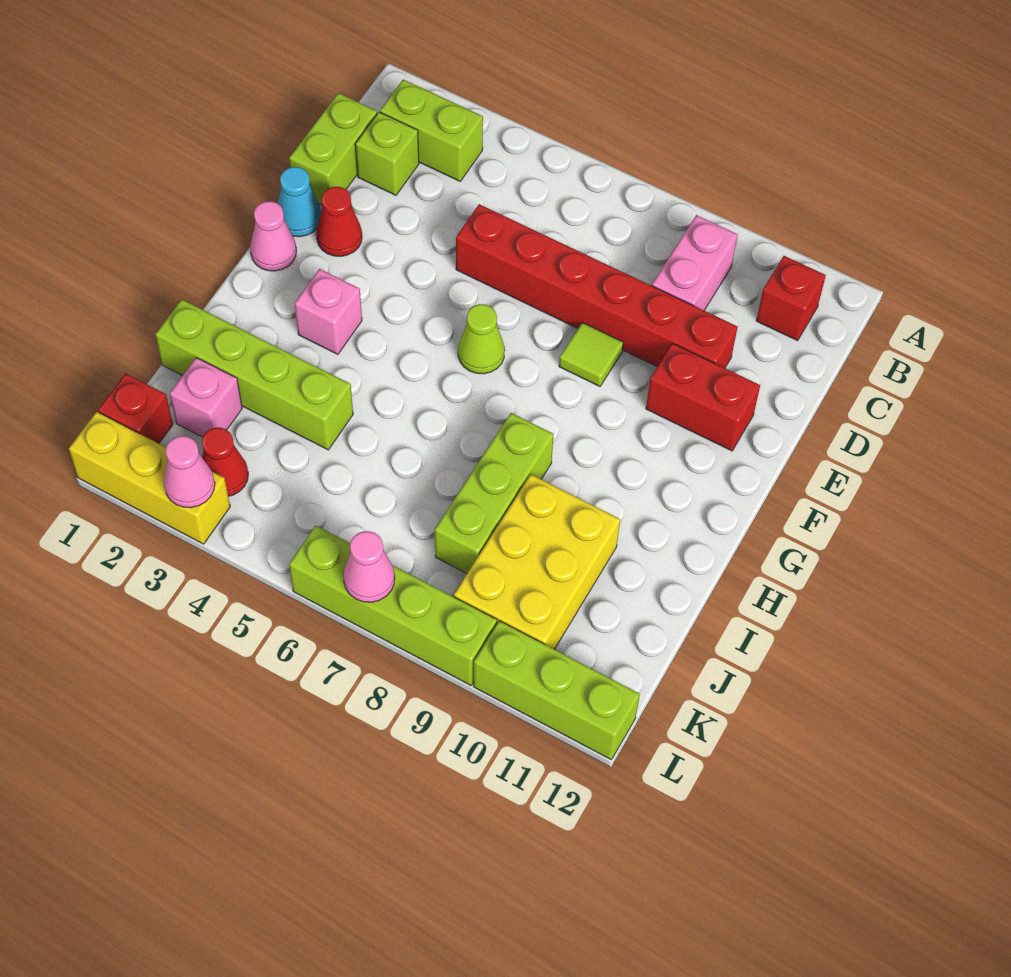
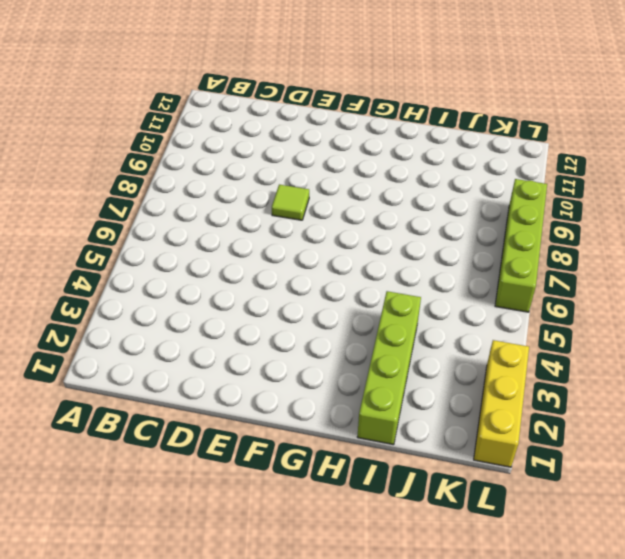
none -> lime 1x2 brick [380,79,483,181]
none -> pink 1x2 brick [652,215,738,310]
none -> red 1x1 brick [756,256,826,341]

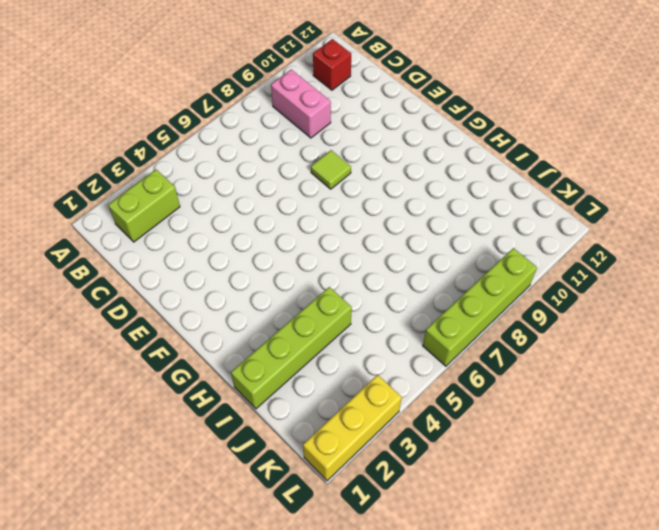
none -> lime 1x2 brick [289,93,377,205]
none -> lime 1x1 brick [355,112,419,195]
none -> red 1x6 brick [456,204,737,368]

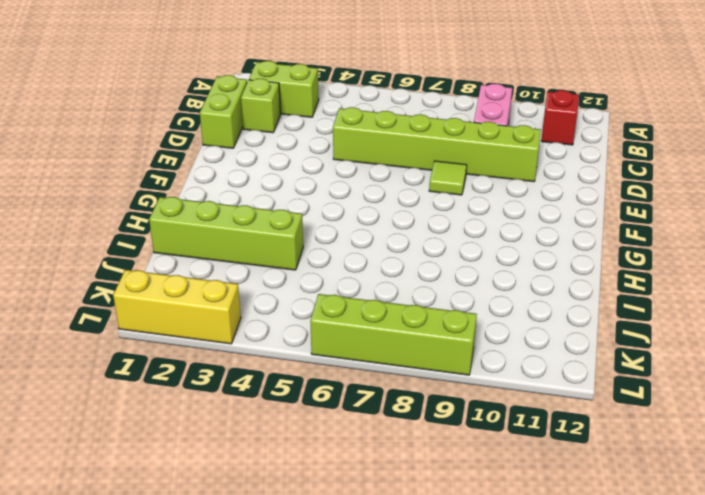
lime 1x6 brick [333,107,541,182] -> red 1x6 brick [456,204,737,368]
none -> cyan 1x1 cone [278,167,321,237]
none -> red 1x1 cone [316,187,362,256]
none -> red 1x2 brick [646,343,760,451]

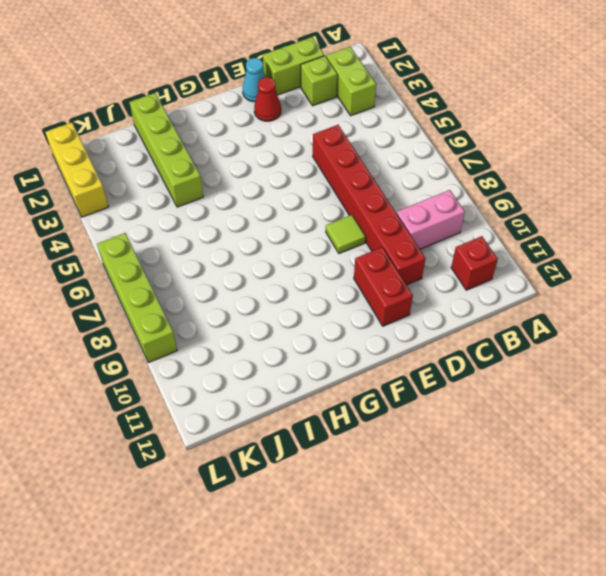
none -> pink 1x1 cone [250,201,296,271]
none -> lime 1x1 cone [458,304,505,374]
none -> pink 1x1 brick [294,269,362,354]

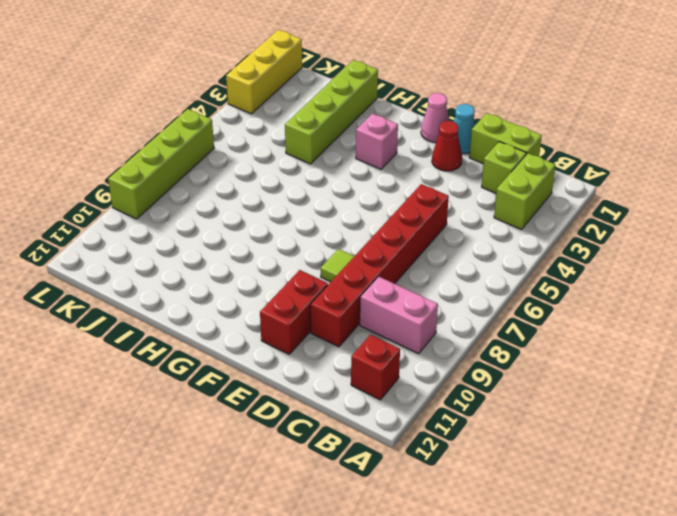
none -> lime 1x1 cone [458,304,505,374]
none -> lime 1x3 brick [435,413,554,573]
none -> yellow 2x3 brick [454,474,620,649]

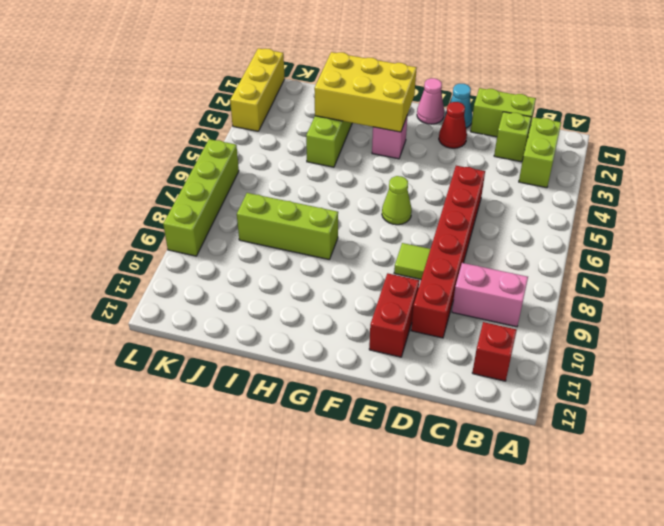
yellow 2x3 brick [314,52,416,132] -> yellow 2x3 brick moved to [454,474,620,649]
none -> pink 1x1 brick [170,358,242,437]
none -> red 1x1 brick [98,373,173,444]
none -> red 1x1 cone [202,428,248,496]

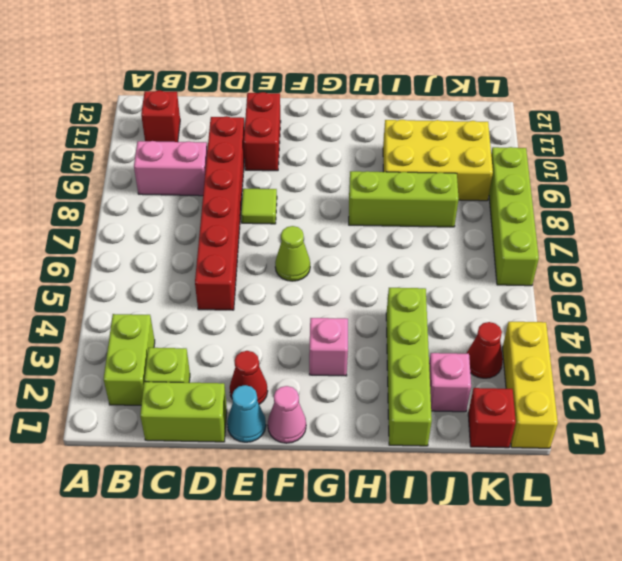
none -> lime 1x3 brick [474,621,640,760]
none -> pink 1x1 cone [164,436,215,508]
none -> pink 1x1 cone [344,531,395,602]

